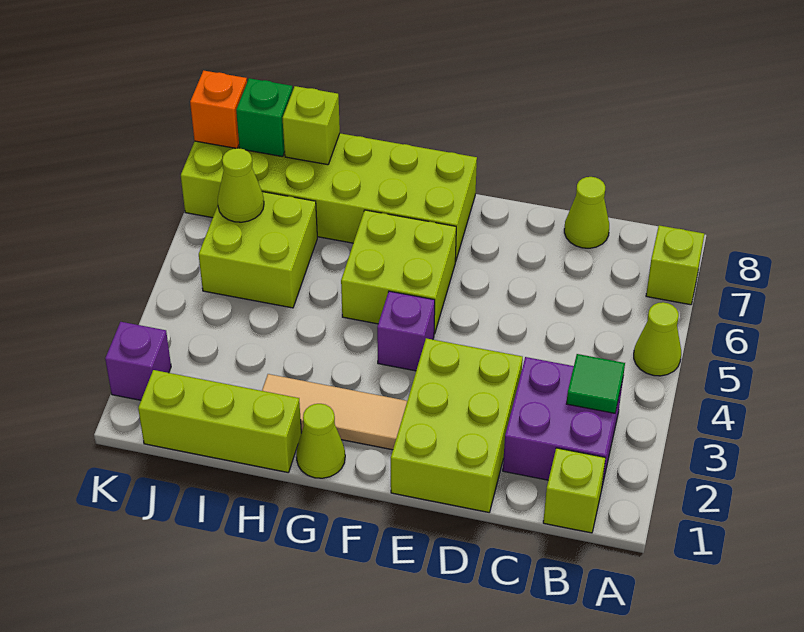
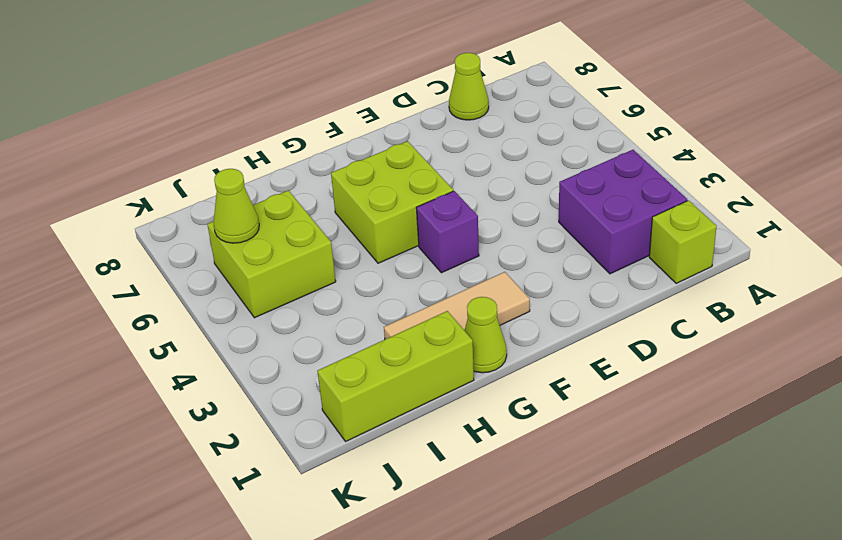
none -> lime 1x1 cone [634,302,681,376]
none -> lime 1x1 brick [646,225,704,305]
none -> lime 2x3 brick [391,338,523,512]

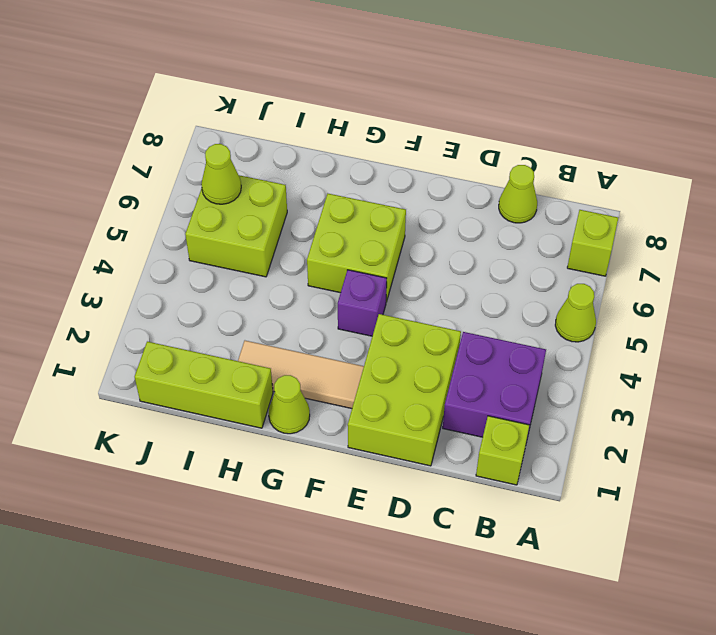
none -> lime 2x6 brick [181,133,477,262]
none -> purple 1x1 brick [105,322,171,400]
none -> green 1x1 tile [566,354,625,413]

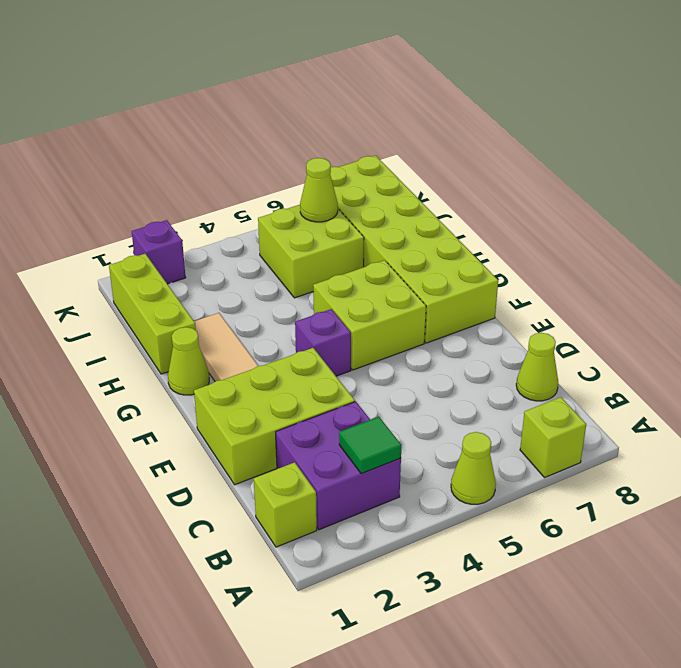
none -> lime 1x1 brick [283,86,340,165]
none -> green 1x1 brick [236,78,293,157]
none -> orange 1x1 brick [190,71,247,148]

